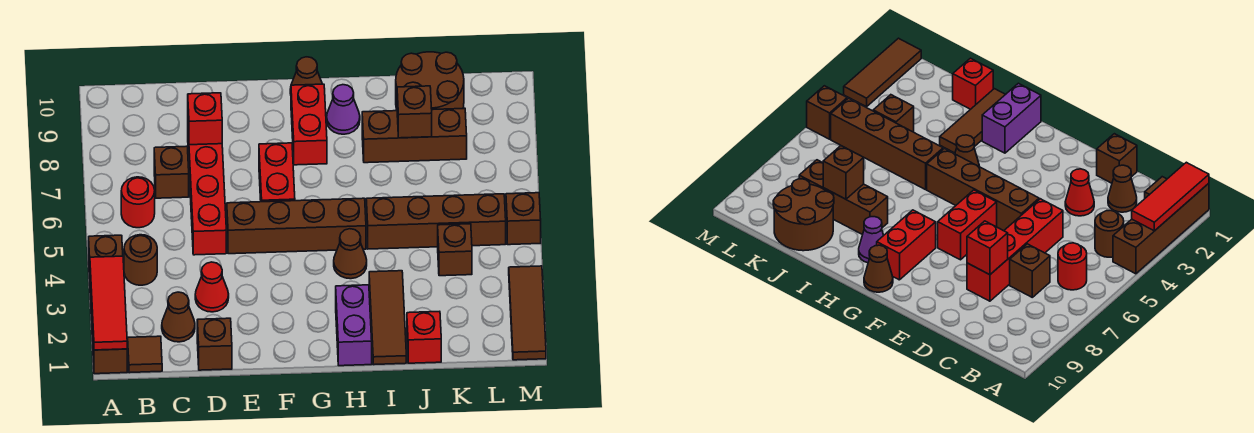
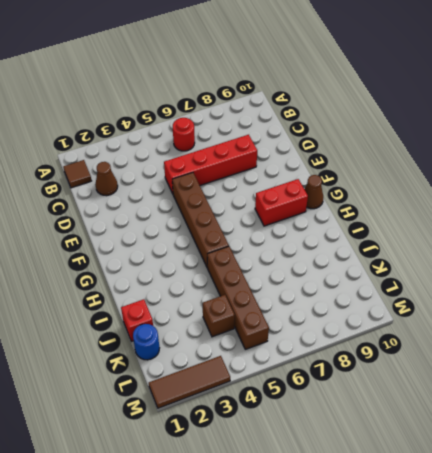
blue 1x1 round brick [133,324,159,360] -> none
none -> brown 1x4 brick [89,235,127,374]
none -> brown 1x1 round brick [124,235,157,285]
none -> brown 1x1 brick [154,146,189,198]

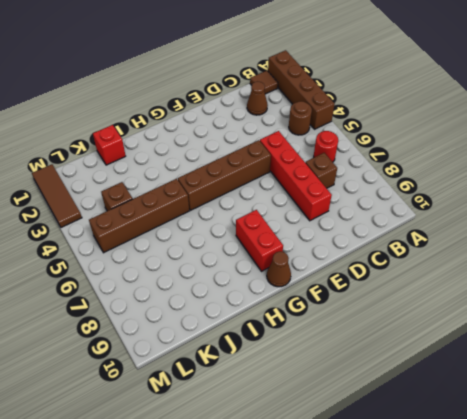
none -> brown 1x1 brick [197,318,232,370]
none -> red 1x1 cone [195,262,229,312]
none -> red 1x2 brick [259,143,295,202]

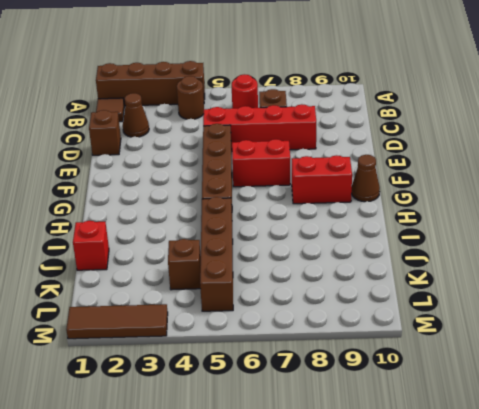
none -> red 1x1 cone [195,262,229,312]
none -> purple 1x2 brick [336,285,372,366]
none -> brown 1x1 cone [334,229,367,279]

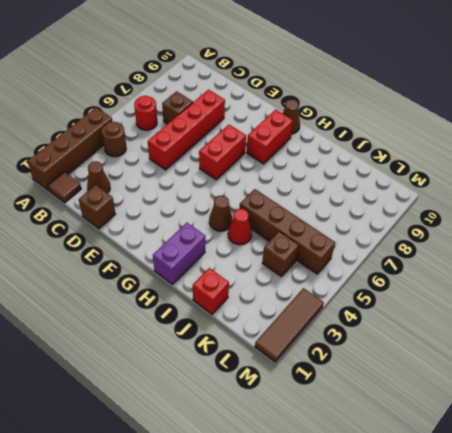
red 1x1 cone [228,209,252,245] -> red 1x1 cone moved to [195,262,229,312]
none -> brown 1x4 brick [227,198,366,254]
none -> purple 1x1 cone [327,85,360,134]
none -> brown 1x3 tile [369,271,406,364]

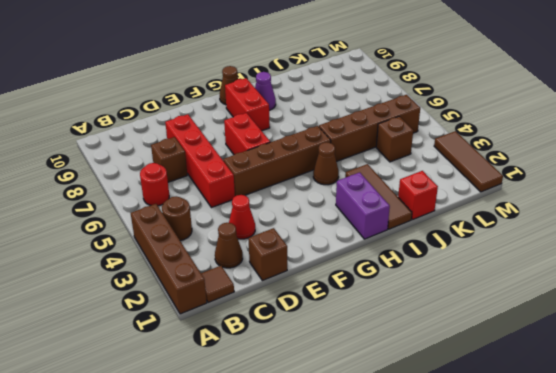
none -> brown 1x3 brick [362,108,467,163]
none -> brown 2x2 round brick [396,52,464,110]
none -> brown 1x1 brick [506,193,541,245]

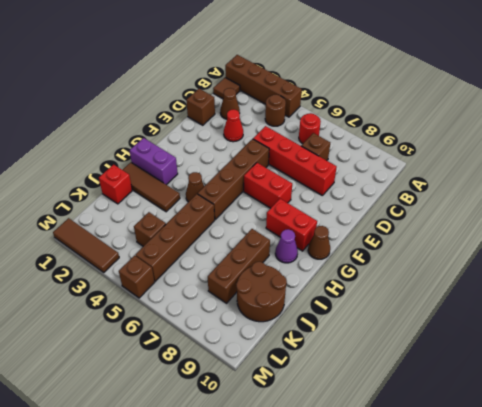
none -> red 1x3 tile [90,256,127,350]
none -> red 1x1 brick [188,93,222,145]
none -> brown 1x1 brick [397,86,432,138]

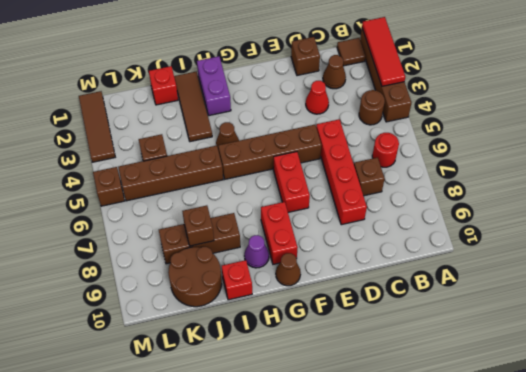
red 1x1 brick [222,260,252,300] -> red 1x1 brick moved to [188,93,222,145]

